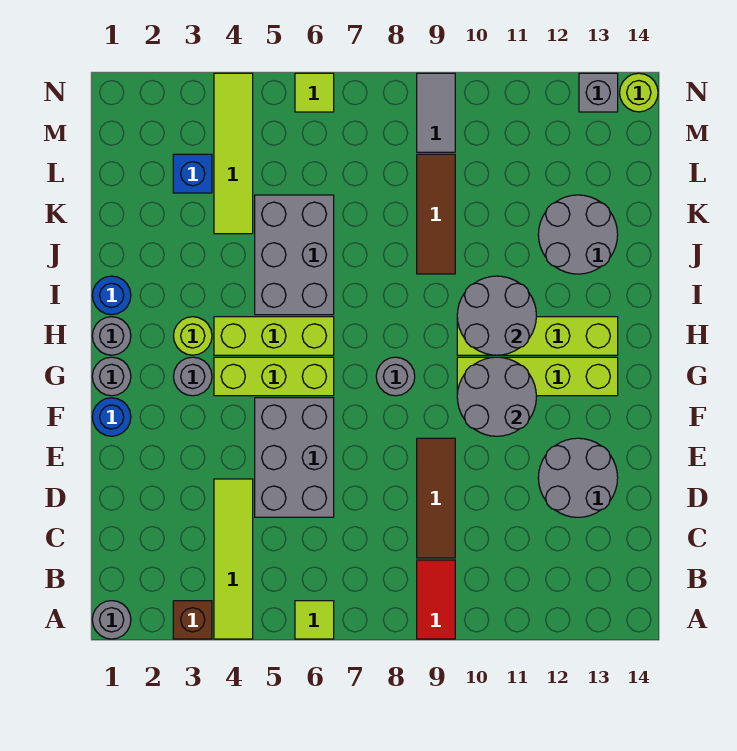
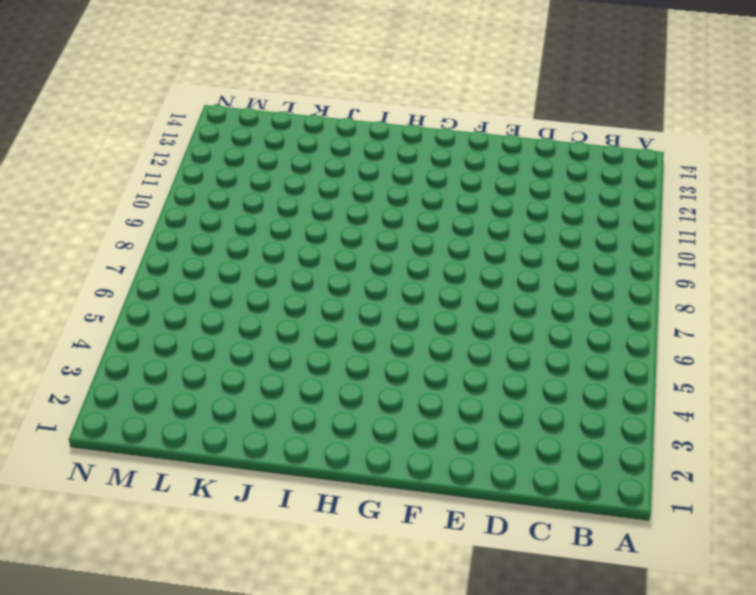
none -> grey 1x1 round brick [92,601,131,639]
none -> brown 1x1 brick [173,601,212,639]
none -> lime 1x4 tile [214,479,253,639]
none -> lime 1x1 tile [295,601,334,639]

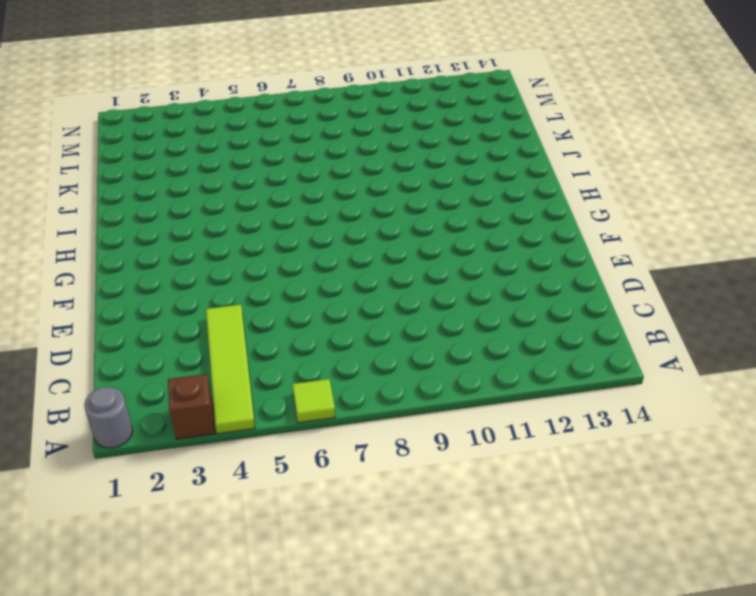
none -> red 1x2 tile [417,560,455,639]
none -> brown 1x3 tile [417,438,455,558]
none -> grey 2x3 brick [255,398,334,517]
none -> grey 2x2 round brick [538,438,618,517]

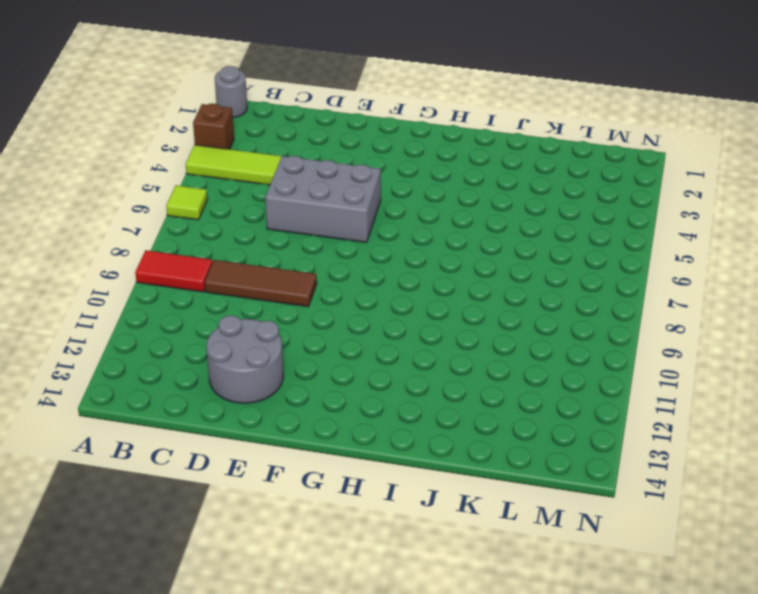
none -> blue 1x1 round brick [92,398,131,436]
none -> grey 1x1 round brick [92,357,131,396]
none -> grey 1x1 round brick [173,357,212,396]
none -> lime 1x3 brick [214,357,334,396]

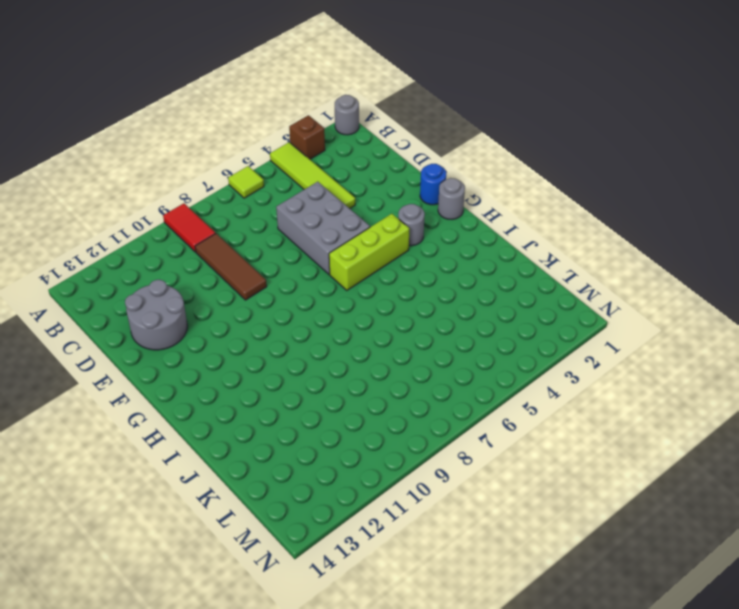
none -> grey 1x1 round brick [376,357,415,396]
none -> lime 1x4 brick [457,357,618,396]
none -> grey 1x1 round brick [92,317,131,355]
none -> lime 1x1 round brick [174,317,212,355]

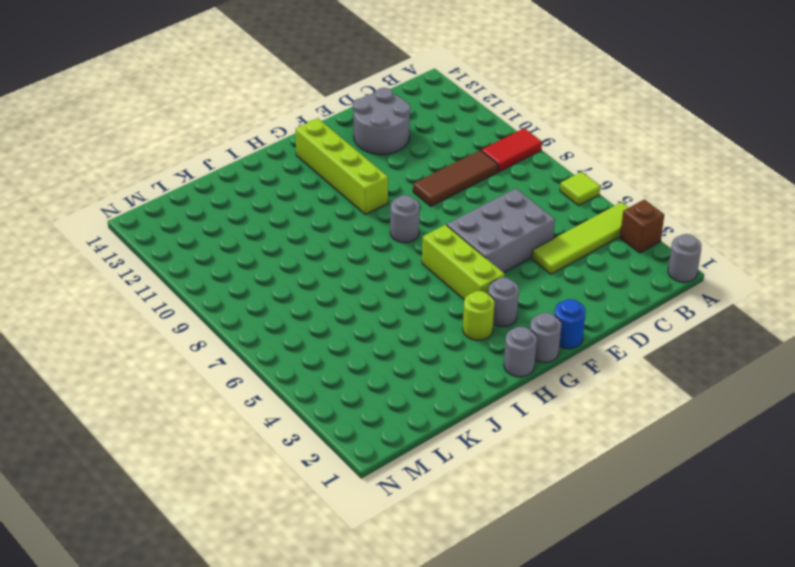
none -> lime 1x3 brick [214,317,334,355]
none -> lime 1x4 brick [457,317,618,355]
none -> blue 1x1 round brick [92,276,131,315]
none -> grey 2x3 brick [255,195,334,315]

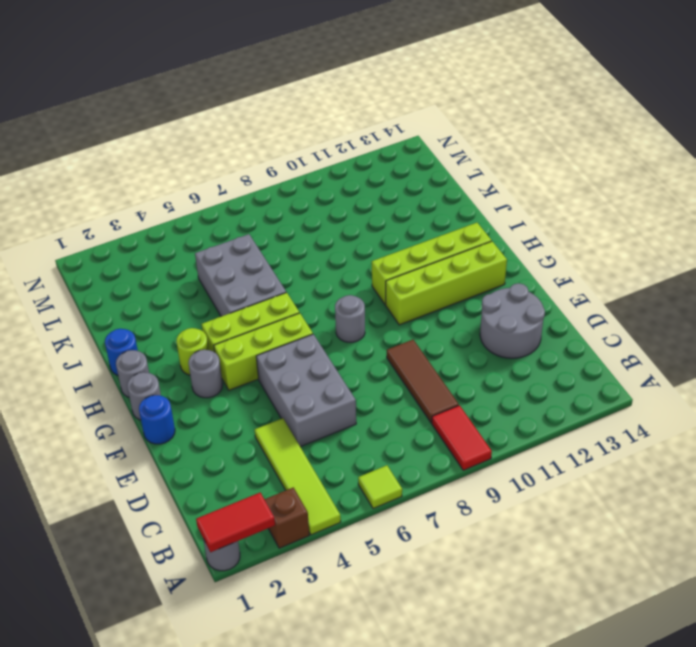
red 1x2 tile [196,493,275,552] -> none
none -> brown 1x3 tile [417,154,455,274]
none -> grey 2x2 round brick [538,195,618,274]
none -> lime 1x4 tile [214,73,253,234]
none -> blue 1x1 brick [173,154,212,193]

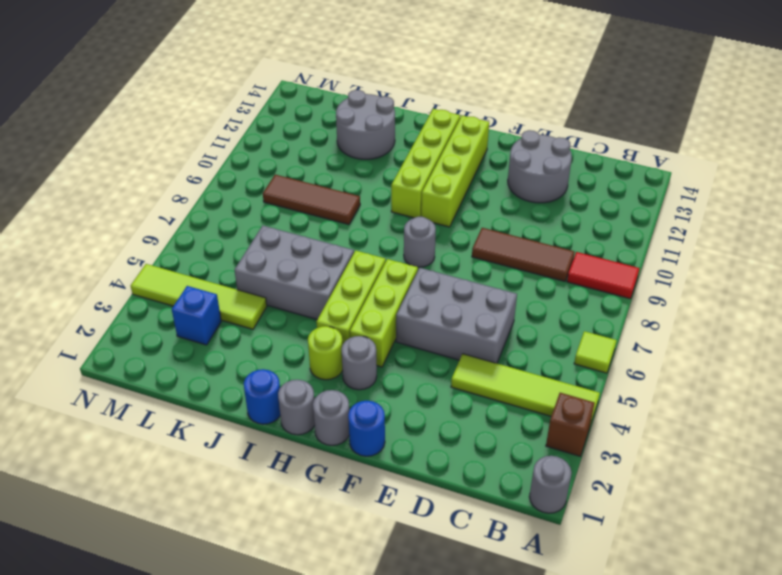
none -> grey 1x2 tile [417,73,455,152]
none -> lime 1x1 tile [295,73,334,112]
none -> grey 1x1 brick [579,73,618,112]
none -> lime 1x1 round brick [620,73,658,112]

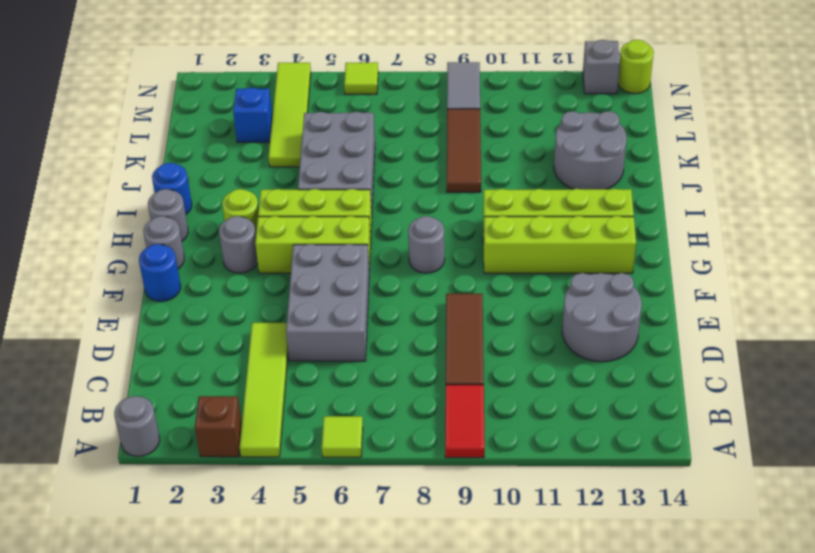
none -> grey 2x2 round brick [457,357,536,436]
none -> grey 2x2 round brick [457,276,536,355]

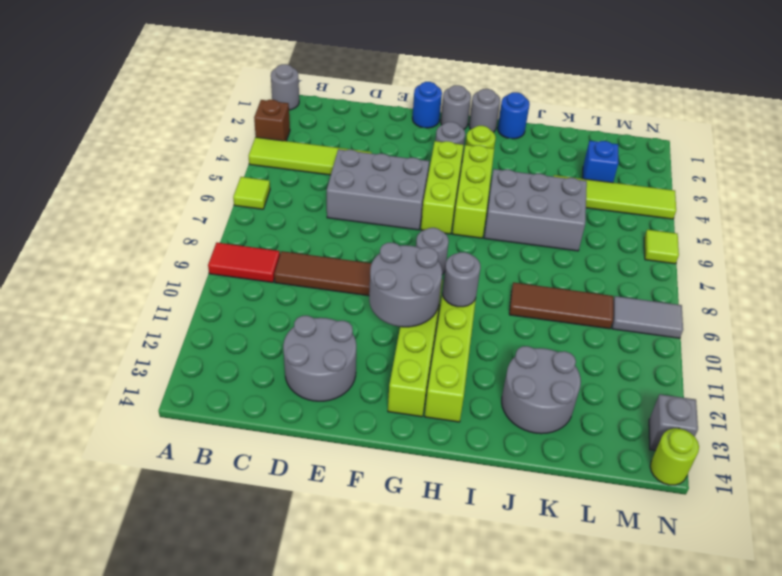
grey 1x1 round brick [443,252,481,307] -> grey 2x2 round brick [457,276,536,355]

